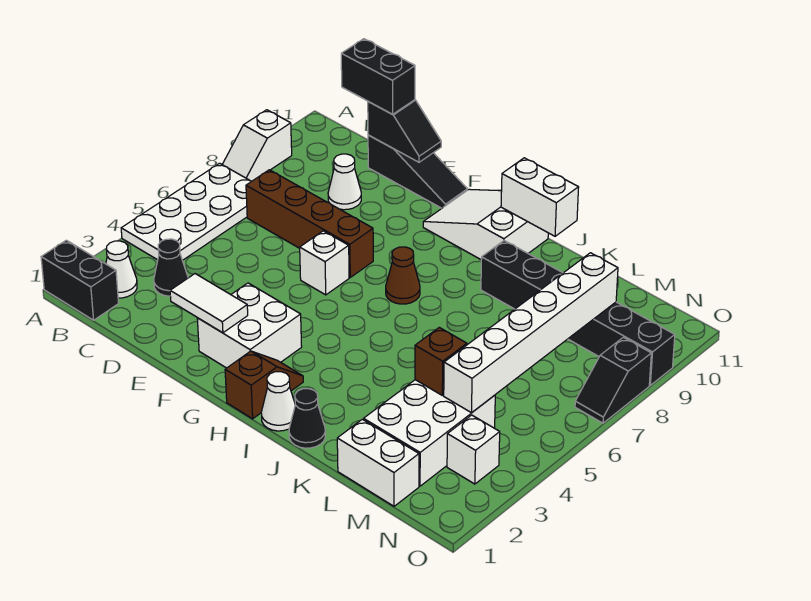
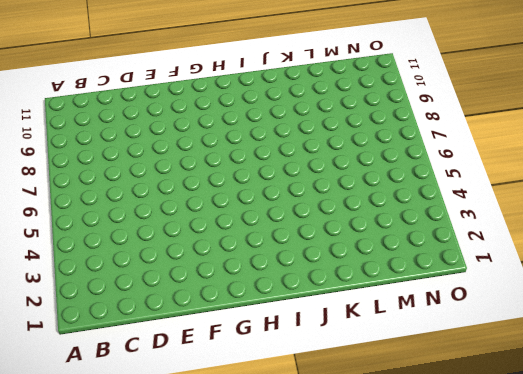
none -> black 1x2 brick [41,240,119,320]
none -> white 2x4 plate [121,163,252,260]
none -> white 1x2 slope [222,110,292,181]

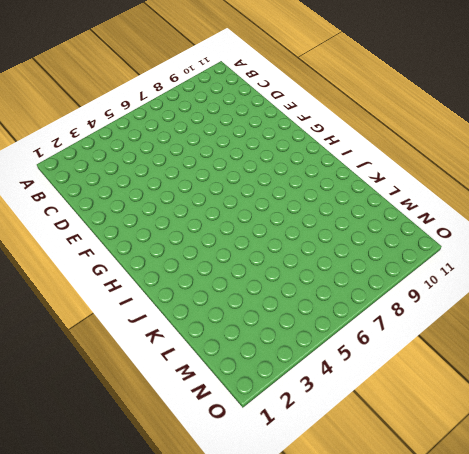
none -> black 1x2 brick [41,240,119,320]
none -> white 2x4 plate [121,163,252,260]
none -> white 1x2 slope [222,110,292,181]

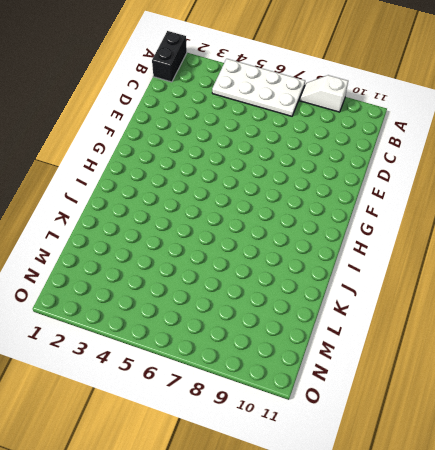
none -> white 1x1 cone [106,241,137,298]
none -> black 1x1 cone [154,239,188,296]
none -> brown 1x4 brick [246,170,373,277]

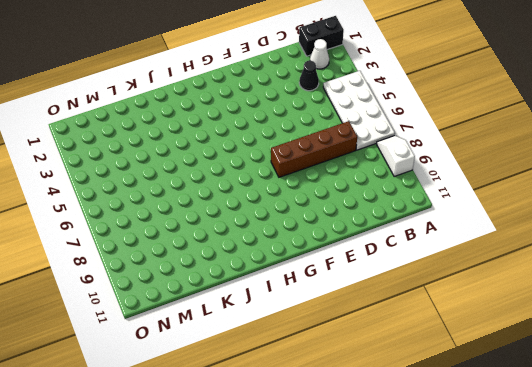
none -> white 1x1 cone [328,154,361,210]
none -> black 1x3 slope [368,135,467,208]
none -> white 2x2 brick [197,283,302,368]

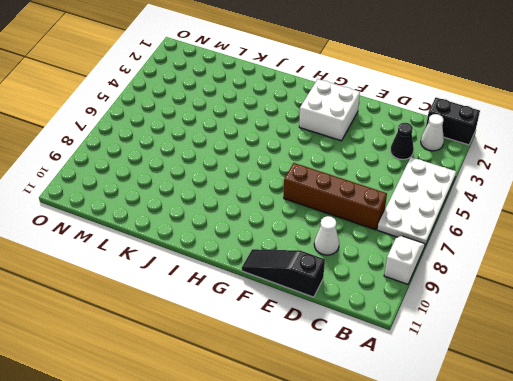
none -> white 1x1 brick [300,231,349,295]
none -> white 2x3 slope [423,189,548,260]
none -> brown 1x2 slope [225,351,303,419]

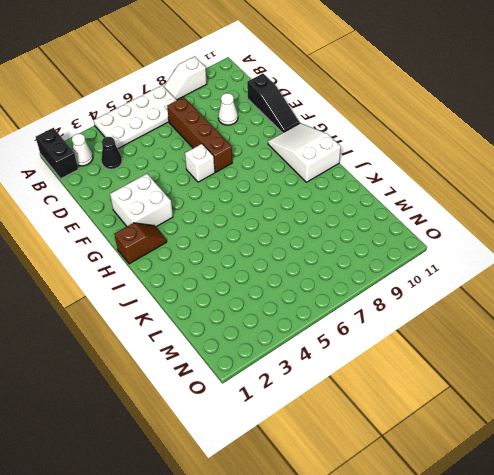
none -> brown 1x1 cone [386,247,420,304]
none -> white 1x1 cone [261,372,295,431]
none -> black 1x1 cone [289,389,325,448]

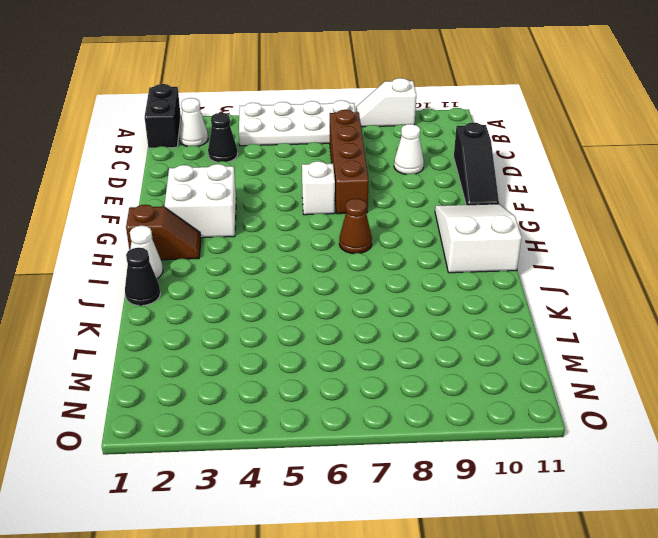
none -> black 1x6 brick [481,241,675,385]
none -> white 1x2 brick [337,419,419,506]
none -> white 2x3 brick [364,380,495,486]

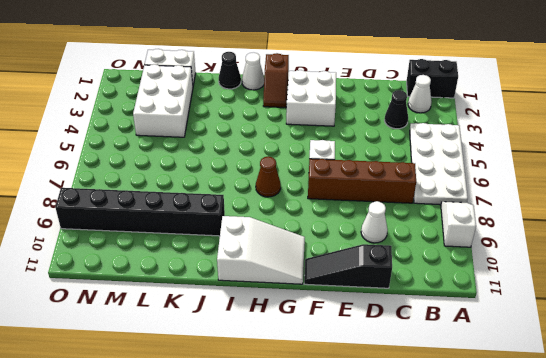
none -> white 1x1 brick [447,415,500,484]
none -> black 1x2 slope [575,337,651,423]
none -> black 1x2 slope [368,100,441,162]

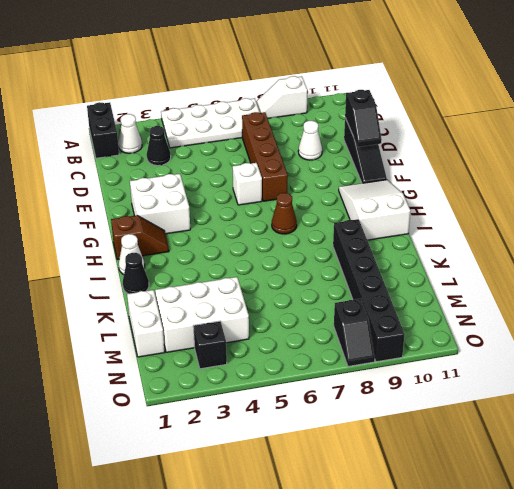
black 1x1 brick [193,321,227,369] -> white 1x1 brick [447,415,500,484]
black 1x2 slope [334,299,375,366] -> black 1x2 slope turned to [575,337,651,423]
none -> white 1x2 tile [170,274,248,333]
none -> white 1x2 brick [501,158,579,236]
none -> brown 1x1 brick [415,327,467,395]

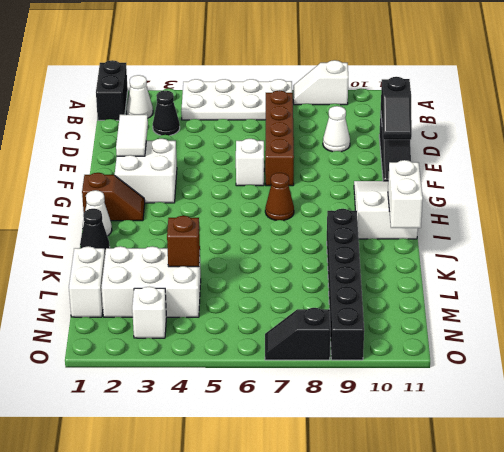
none -> white 1x6 brick [444,253,618,413]
none -> black 1x2 brick [341,39,415,114]

